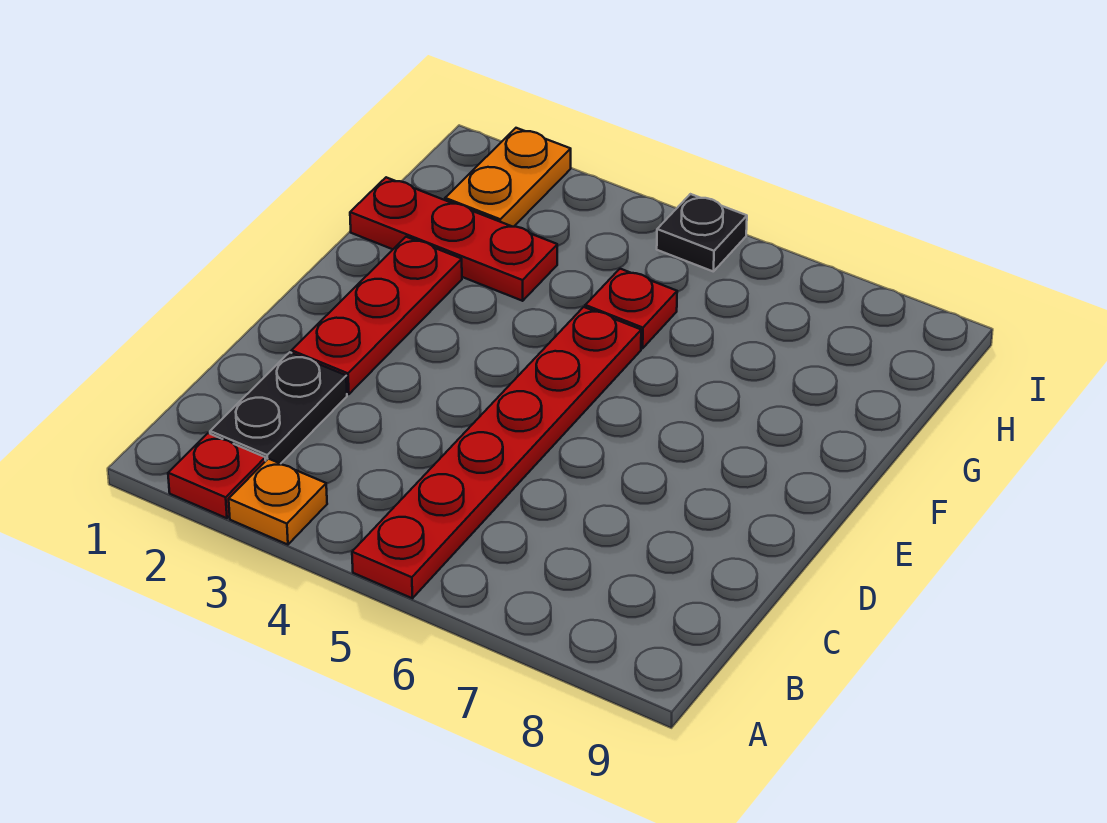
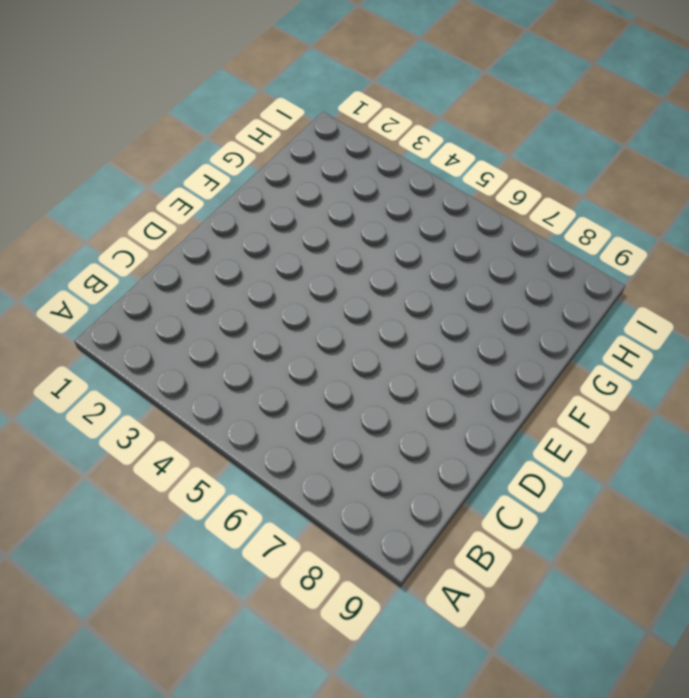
none -> red 1x1 plate [168,433,266,518]
none -> orange 1x1 plate [229,459,327,545]

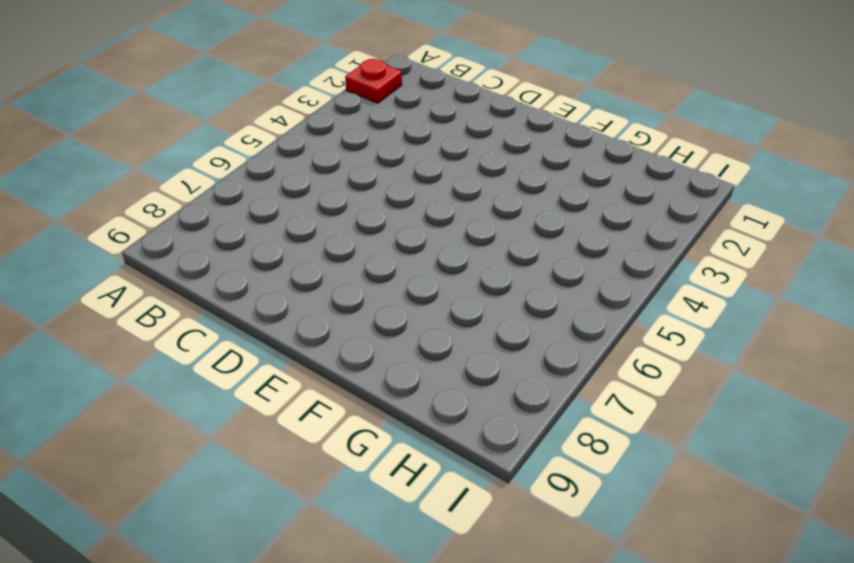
none -> orange 1x1 plate [229,459,327,545]
none -> red 1x6 plate [352,307,641,598]

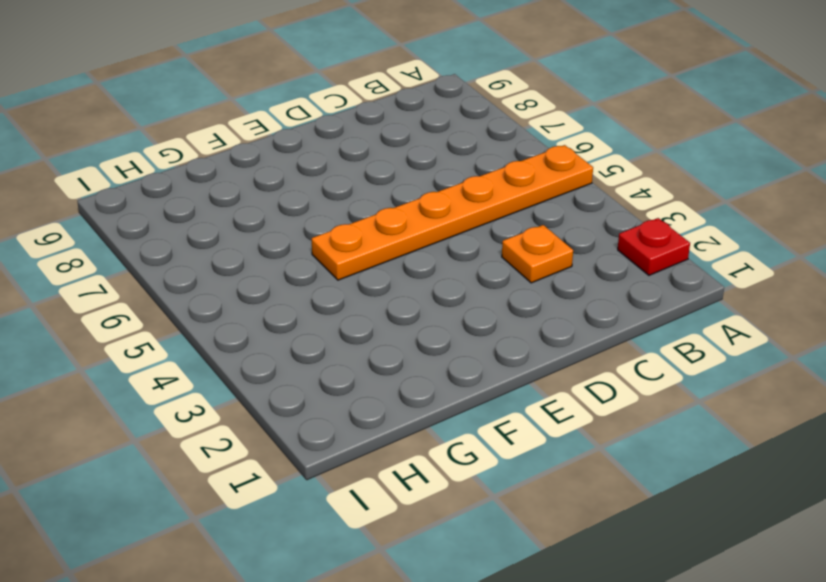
orange 1x6 plate [312,145,593,280] -> red 1x6 plate [352,307,641,598]
orange 1x1 plate [502,225,573,283] -> orange 1x1 plate moved to [229,459,327,545]
none -> black 1x2 plate [210,352,347,464]
none -> red 1x3 plate [292,237,462,394]

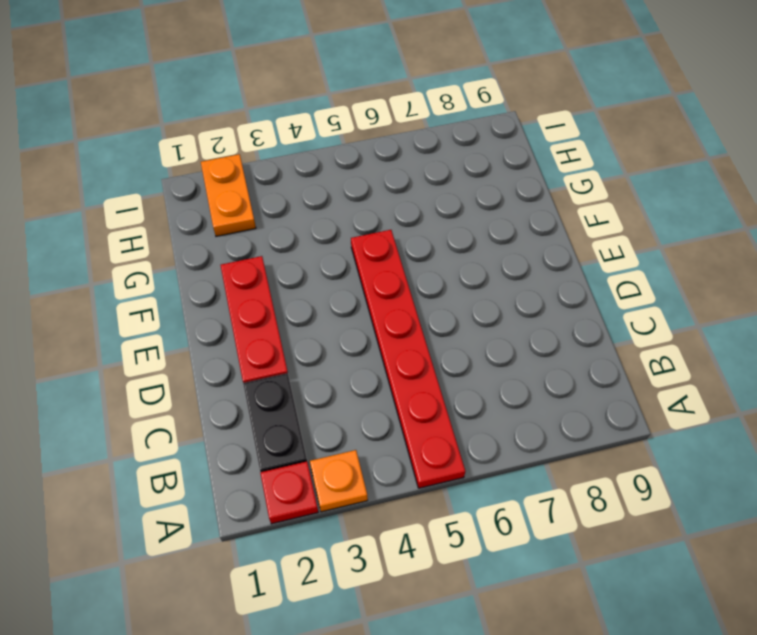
none -> red 1x3 plate [350,177,557,301]
none -> red 1x1 plate [585,269,677,348]

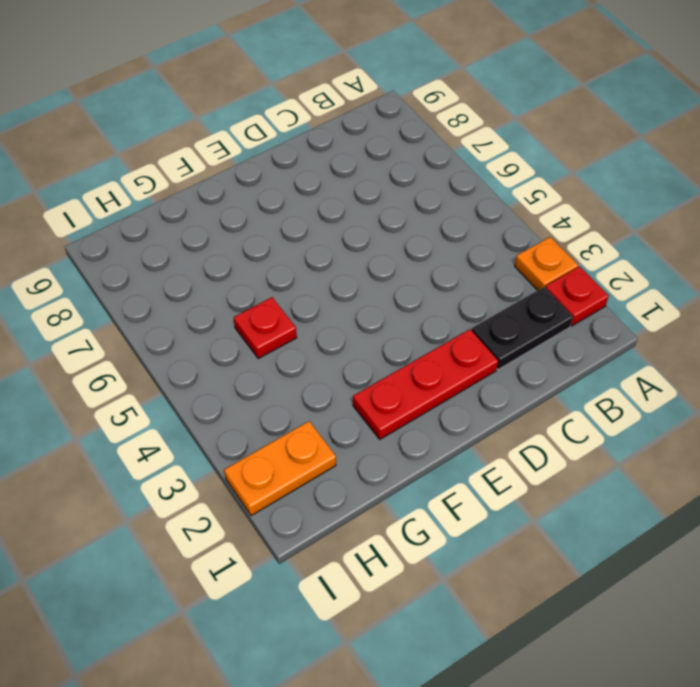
none -> red 1x6 plate [352,307,641,598]
none -> red 1x3 plate [350,177,557,301]

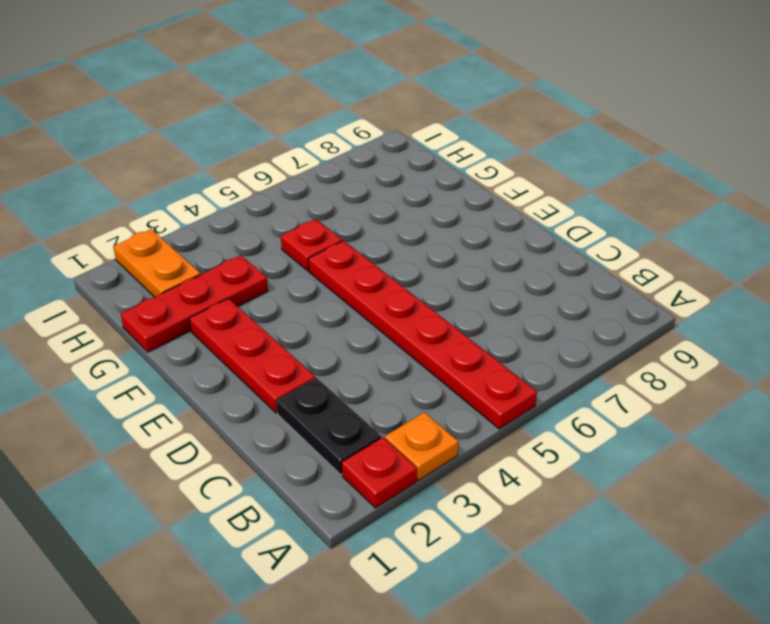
none -> black 1x1 plate [657,194,747,272]

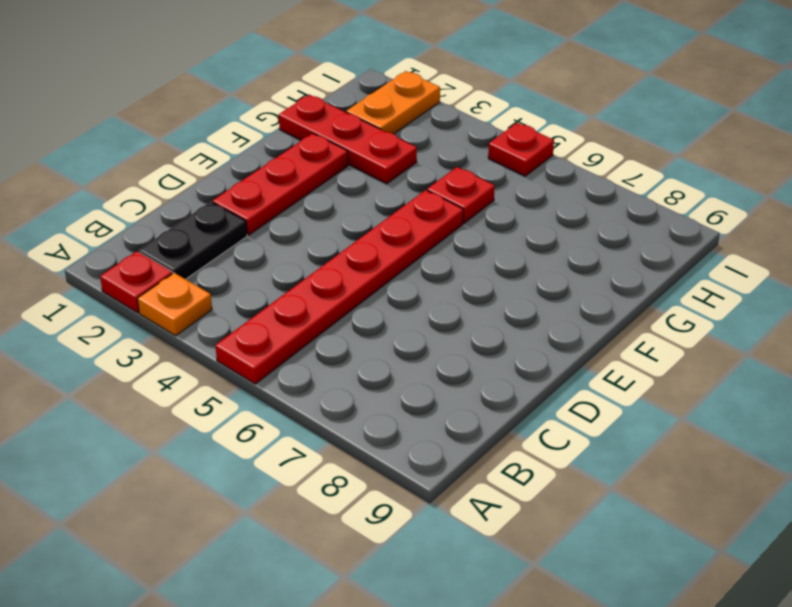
red 1x1 plate [488,123,554,176] -> black 1x1 plate [657,194,747,272]

